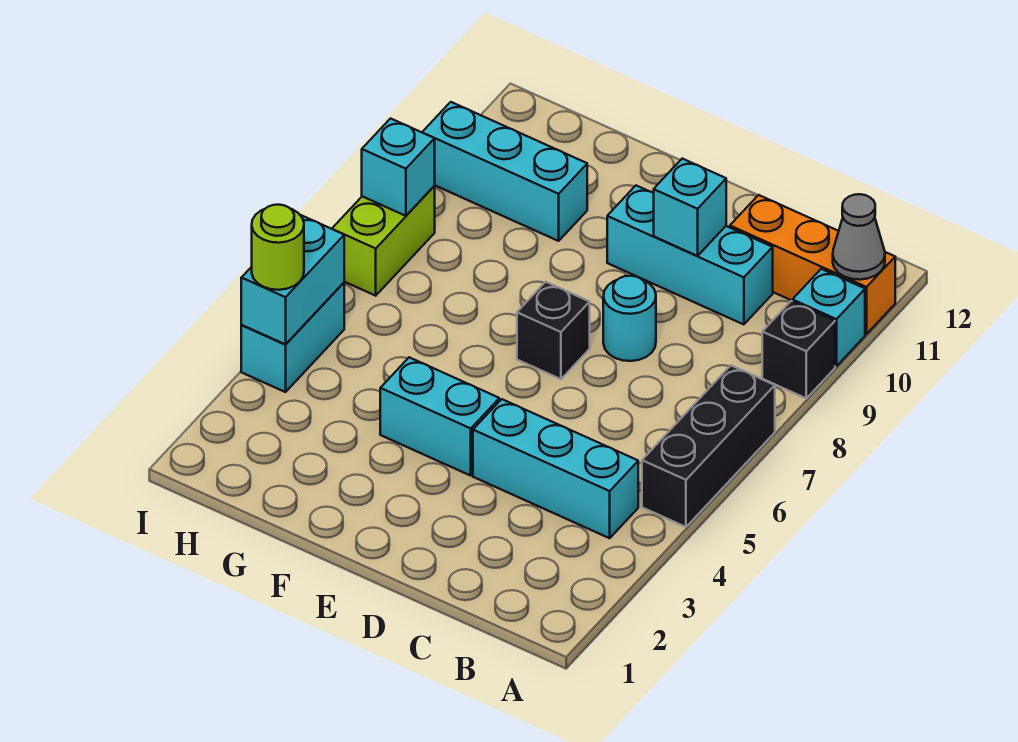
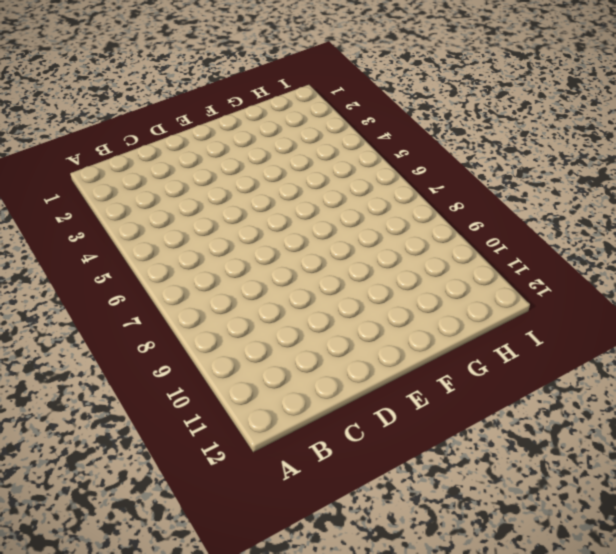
none -> black 1x3 brick [642,366,775,527]
none -> black 1x1 brick [762,301,835,398]
none -> cyan 1x1 brick [792,269,865,366]

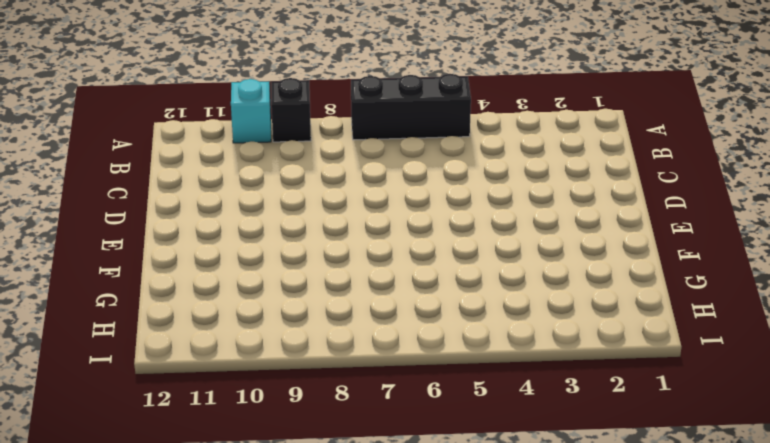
none -> orange 1x3 brick [730,195,895,334]
none -> cyan 1x3 brick [473,399,638,538]
none -> cyan 1x3 brick [607,186,773,325]

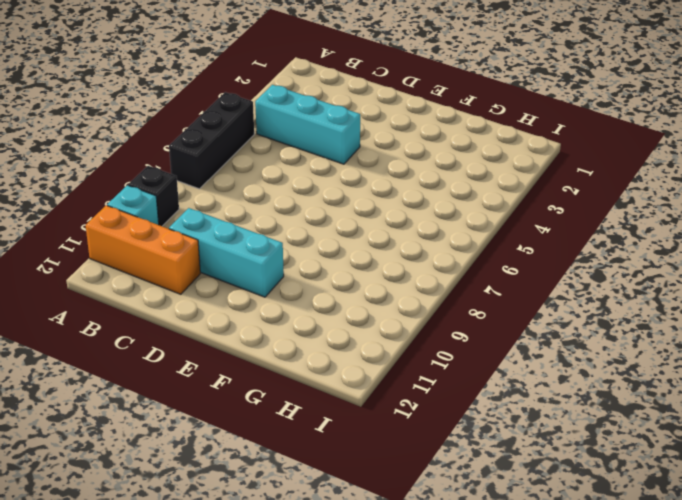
none -> cyan 1x1 round brick [603,276,656,361]
none -> cyan 1x2 brick [380,357,499,476]
none -> black 1x1 brick [517,282,590,379]

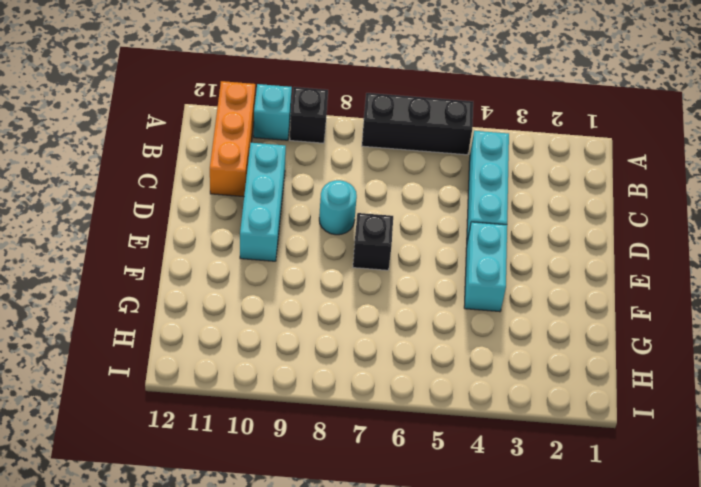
none -> cyan 1x3 brick [422,102,587,241]
none -> cyan 1x2 brick [241,283,344,392]
none -> lime 1x2 brick [332,186,435,296]

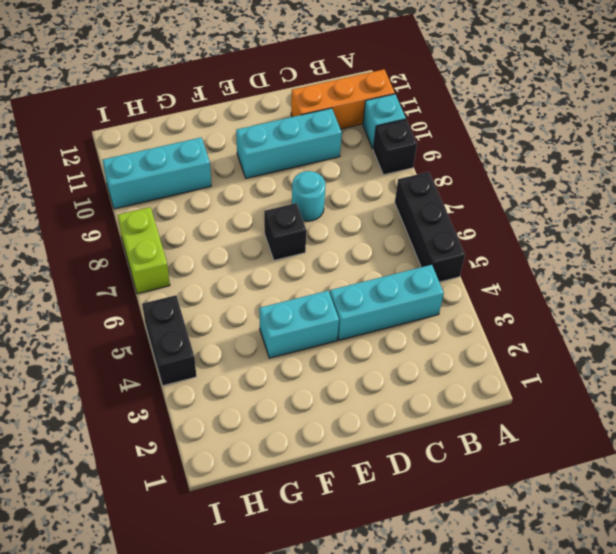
black 1x2 brick [142,295,196,386] -> cyan 1x2 brick [241,283,344,392]
none -> grey 1x1 cone [833,194,885,280]
none -> cyan 1x1 brick [654,159,726,256]
none -> cyan 1x2 brick [241,215,344,344]

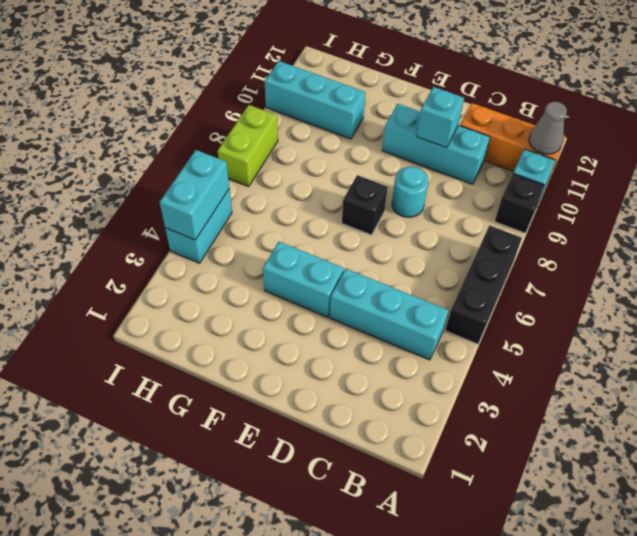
none -> cyan 1x1 brick [362,119,435,216]
none -> lime 1x1 round brick [252,205,304,290]

